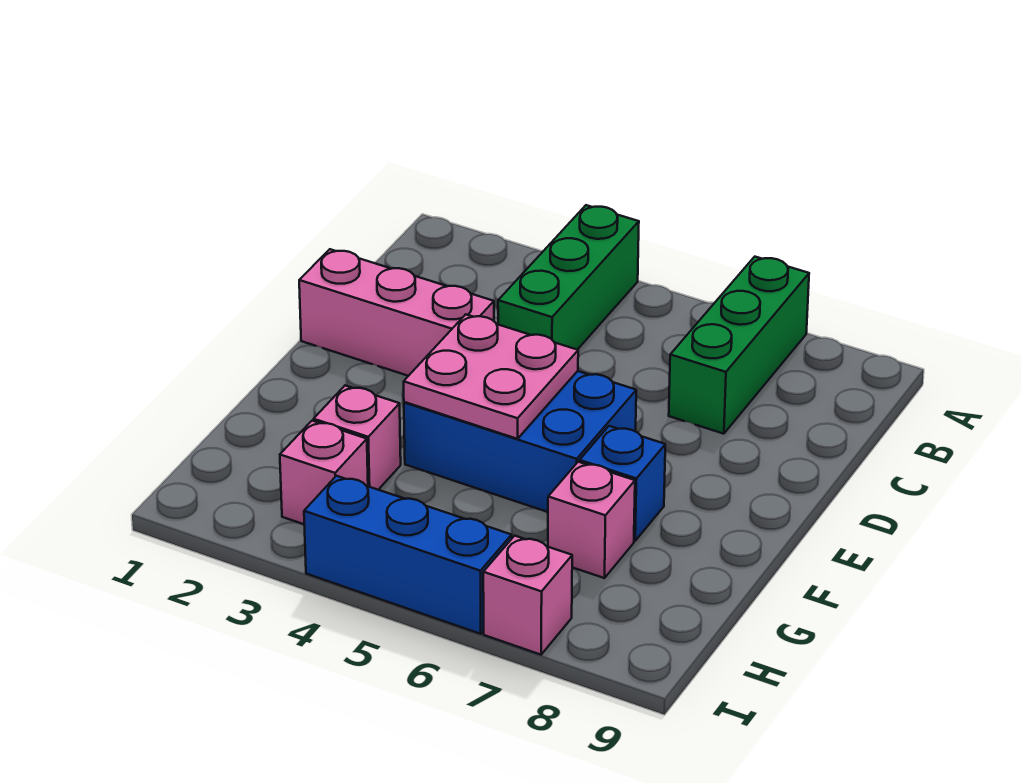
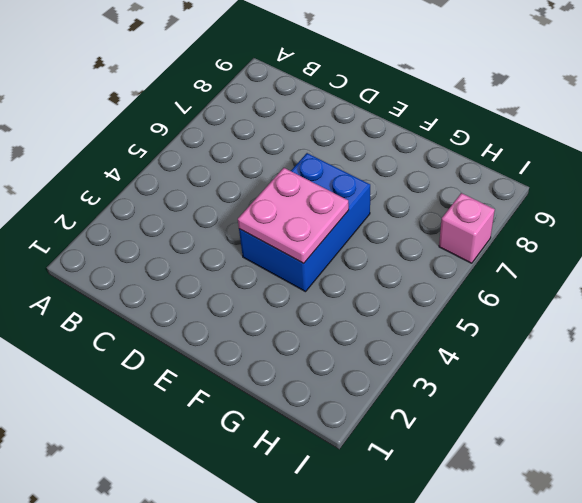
none -> green 1x3 brick [498,205,639,350]
none -> green 1x3 brick [669,257,809,434]

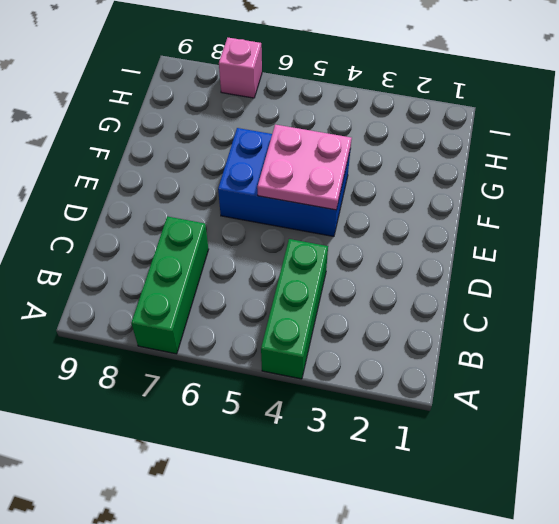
none -> pink 1x3 brick [299,249,494,376]
none -> blue 1x1 brick [580,426,665,541]

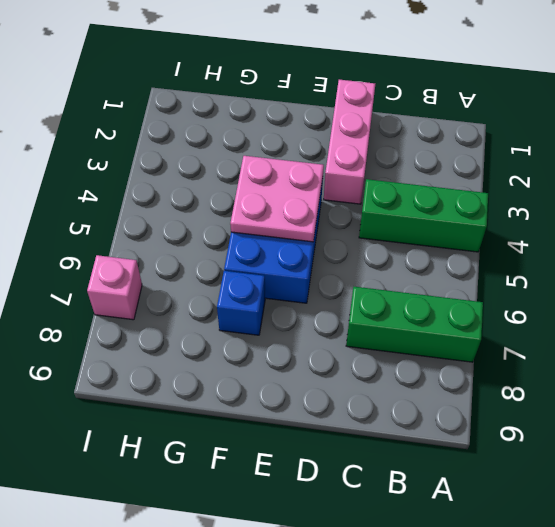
none -> pink 1x1 brick [314,386,401,490]
none -> pink 1x1 brick [548,462,635,578]

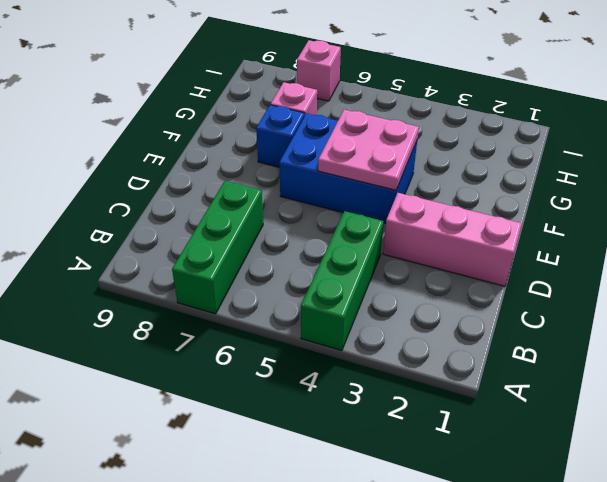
none -> pink 1x1 brick [314,386,401,490]
none -> pink 1x1 brick [280,421,368,524]

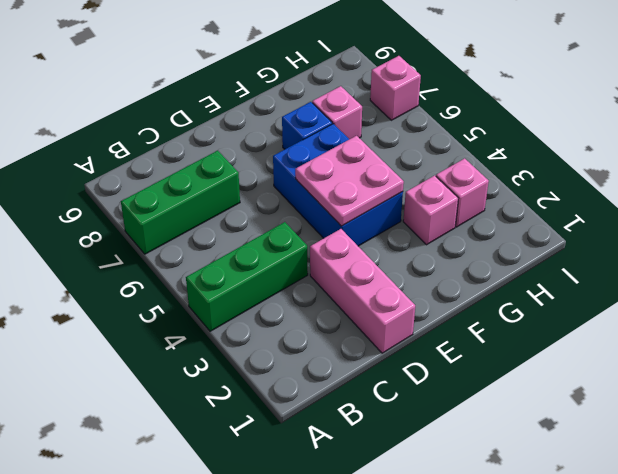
none -> blue 1x3 brick [304,476,512,634]

